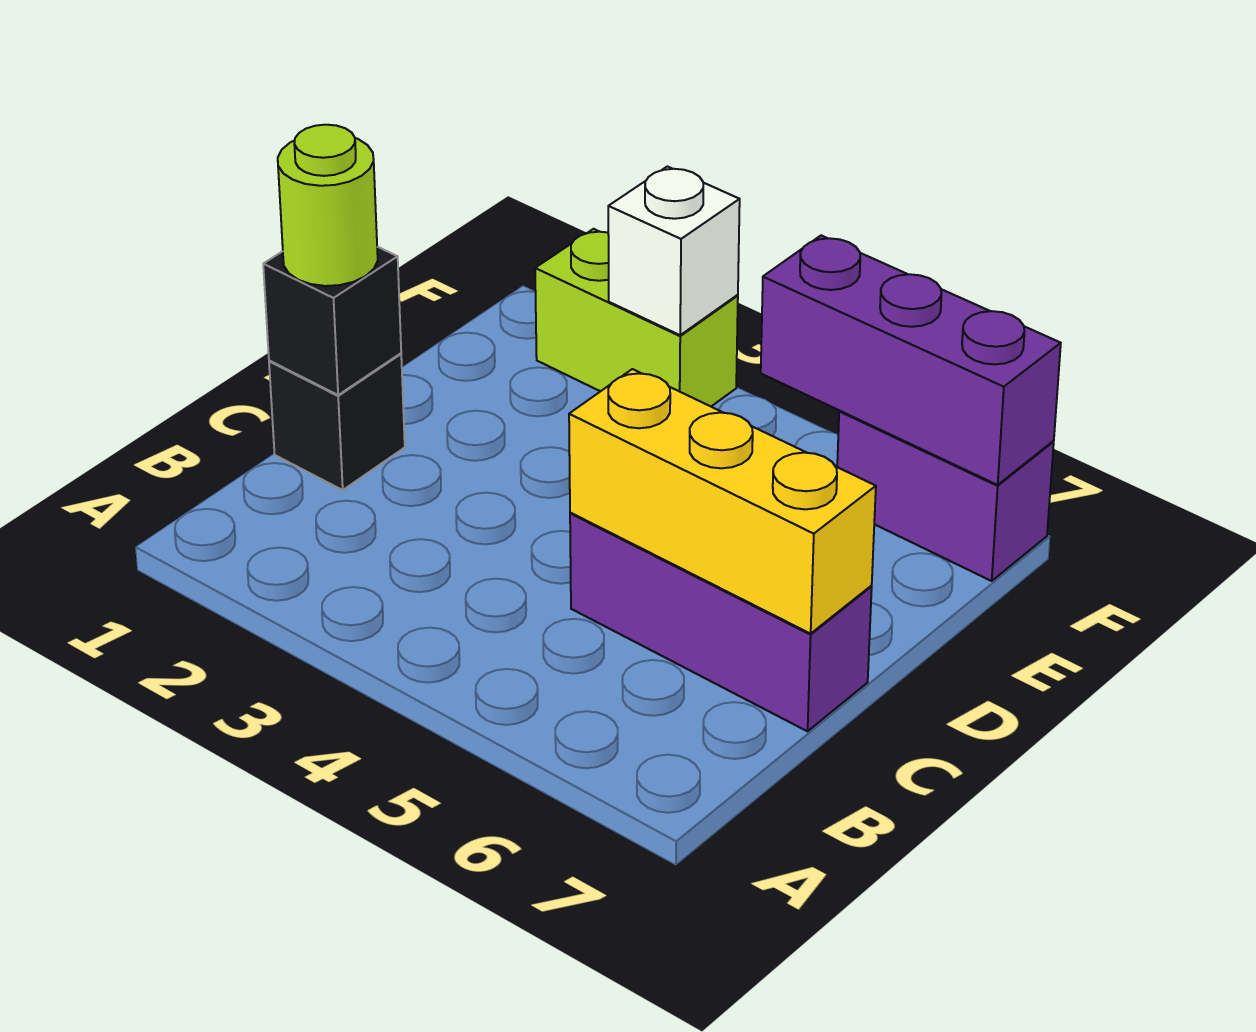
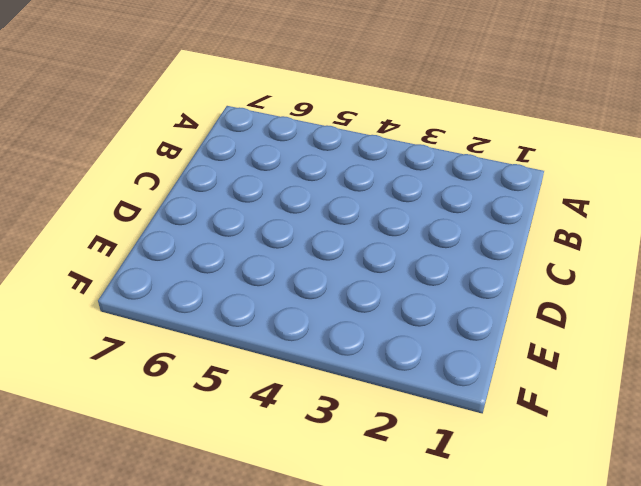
none -> black 1x1 brick [269,354,405,490]
none -> purple 1x3 brick [570,513,872,731]

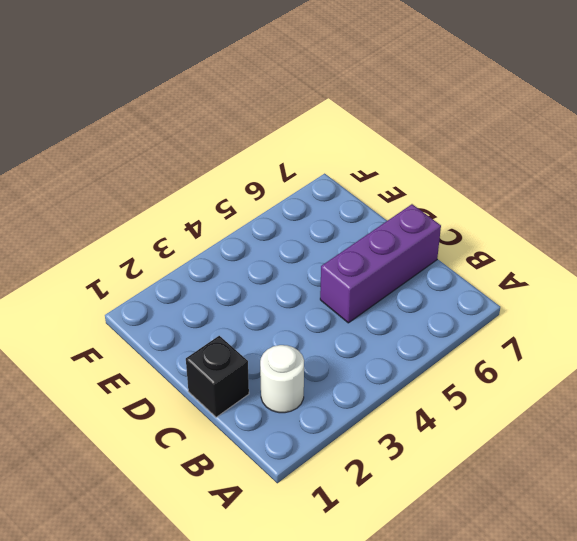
white 1x1 round brick [260,345,304,413] -> none
none -> lime 1x2 brick [535,229,738,406]
none -> purple 1x2 brick [837,411,1054,581]

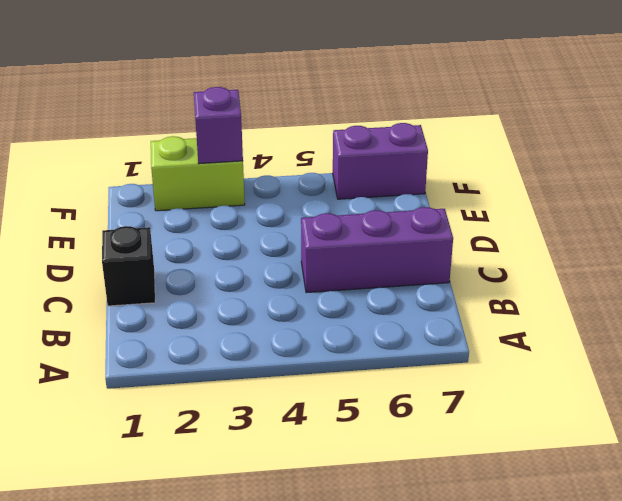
purple 1x1 brick [194,87,243,164] -> white 1x1 brick [608,166,740,335]
none -> black 1x1 brick [263,247,401,395]
none -> yellow 1x3 brick [569,369,876,634]

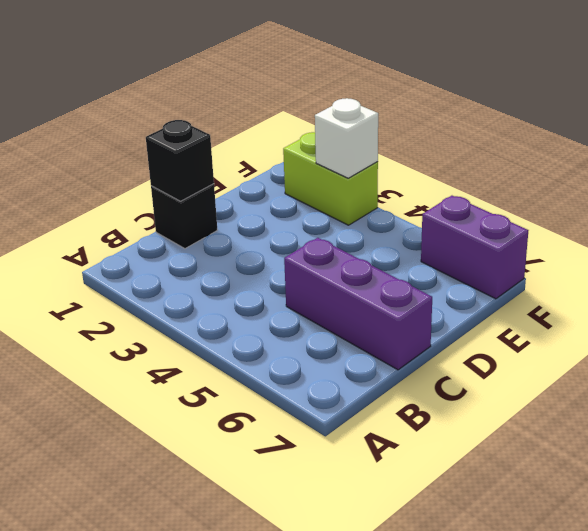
none -> yellow 1x3 brick [569,369,876,634]
none -> purple 1x3 brick [761,235,1061,485]

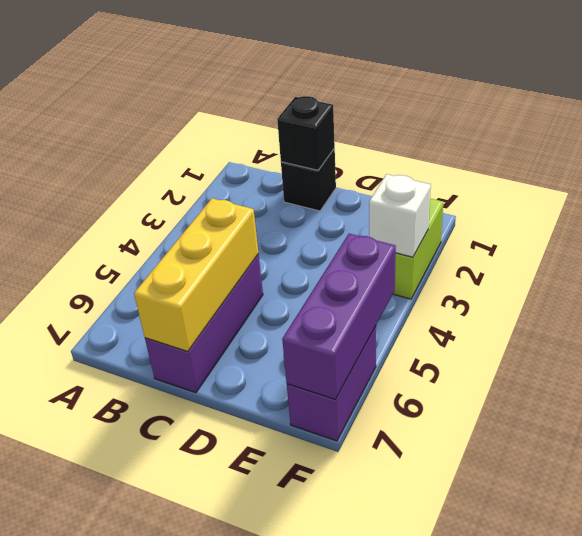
none -> lime 1x1 round brick [278,125,378,286]

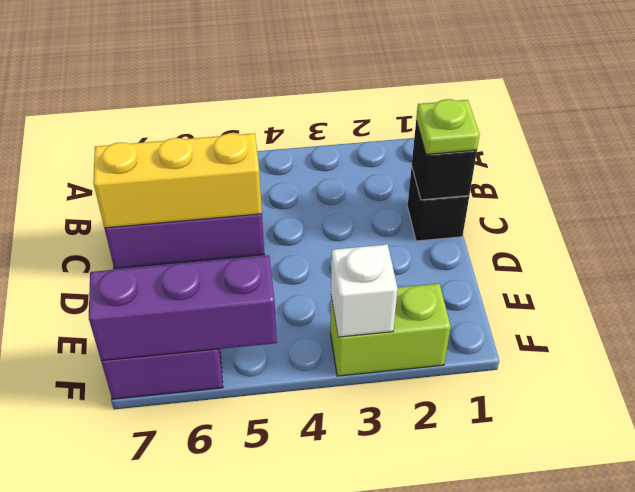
lime 1x1 plate [416,99,480,154] -> lime 1x1 round brick [278,125,378,286]

